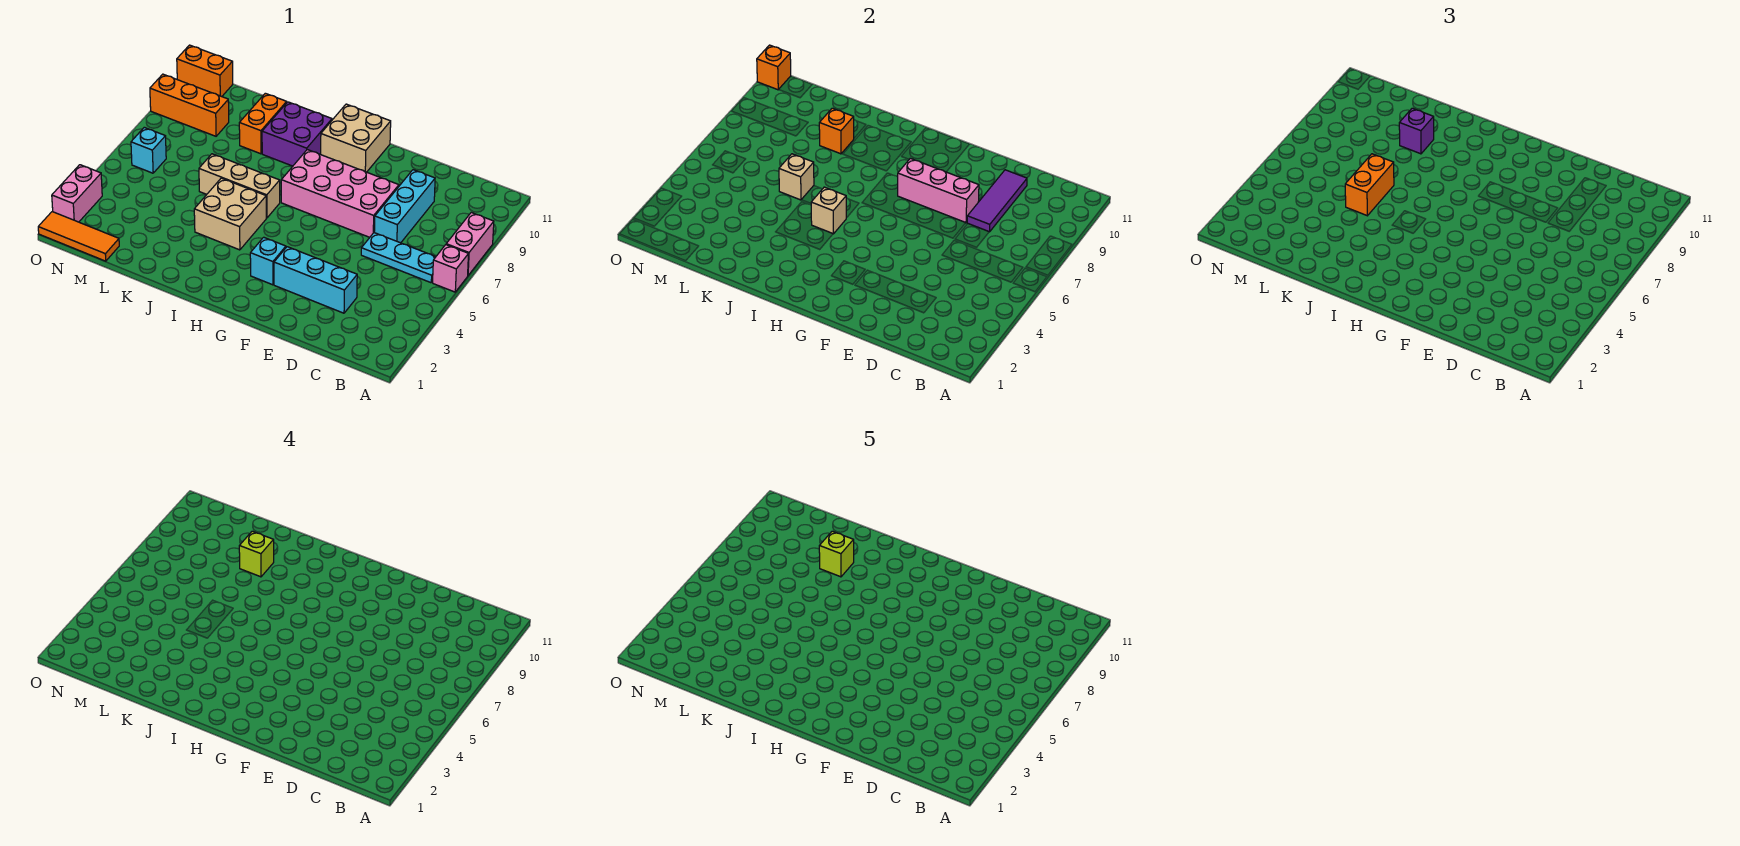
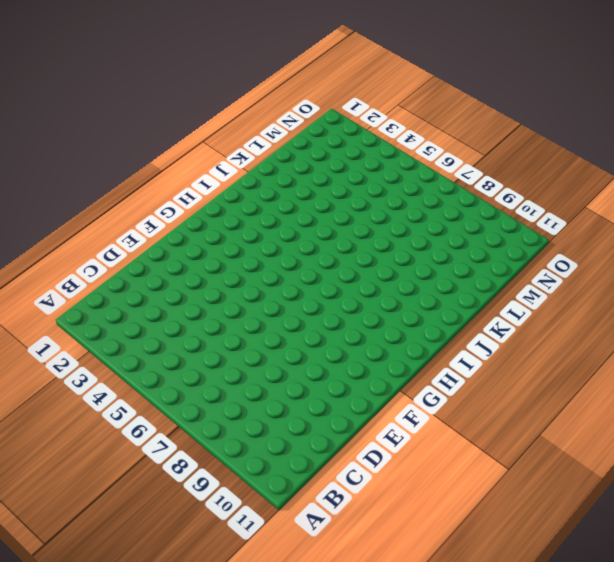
none -> pink 1x1 brick [433,245,469,292]
none -> pink 1x2 brick [446,213,494,275]
none -> cyan 1x3 plate [361,233,435,283]

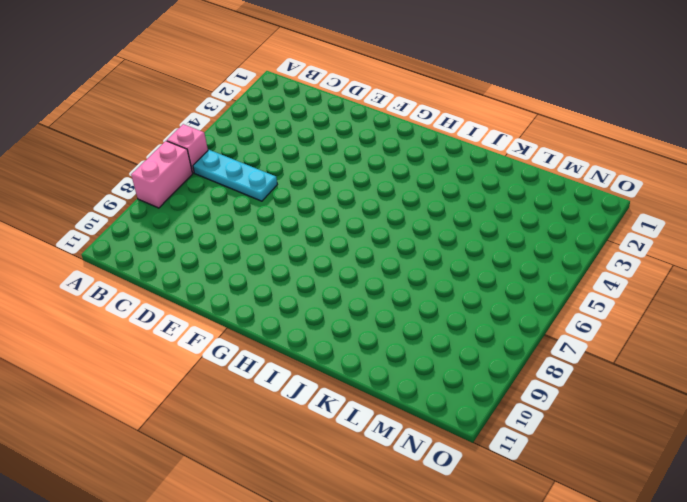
none -> cyan 1x3 brick [274,247,357,313]
none -> cyan 1x3 brick [374,170,435,243]
none -> pink 2x4 brick [281,150,399,237]

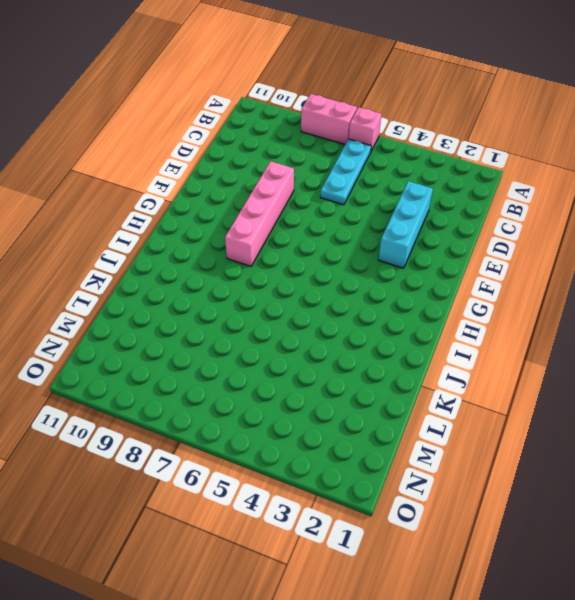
pink 1x4 brick [225,161,294,266] -> pink 2x4 brick [281,150,399,237]
none -> cyan 1x3 brick [374,170,435,243]
none -> cyan 1x1 brick [250,237,286,285]
none -> tan 2x2 brick [321,104,391,172]

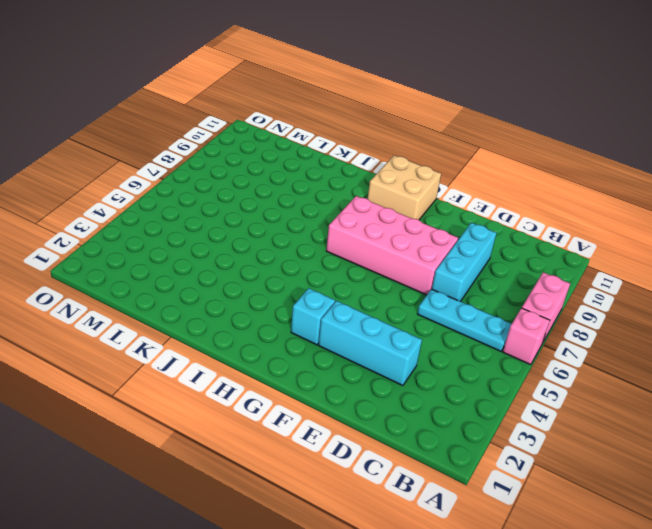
none -> tan 2x2 brick [194,178,266,250]
none -> tan 1x3 brick [199,154,280,218]
none -> purple 2x2 brick [262,102,332,166]

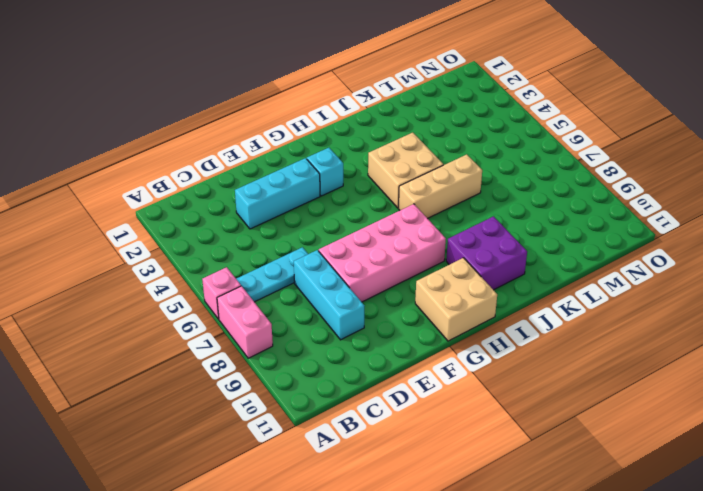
none -> orange 1x2 brick [239,93,287,154]
none -> orange 1x3 tile [38,212,119,261]
none -> orange 1x3 brick [150,74,229,136]

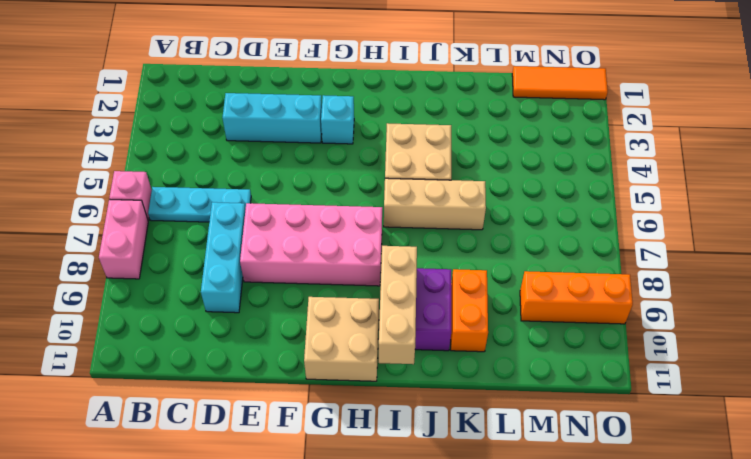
tan 1x3 brick [379,246,417,364] -> none
none -> cyan 1x1 brick [131,127,166,173]
none -> orange 1x2 brick [177,45,233,97]
none -> pink 1x2 brick [52,165,102,222]

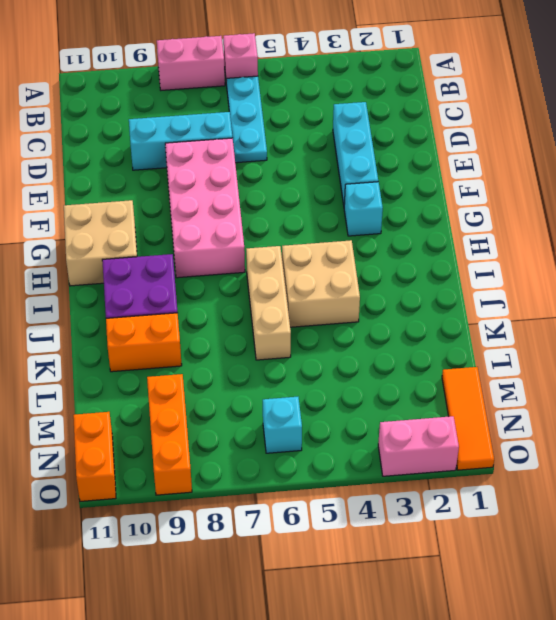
none -> purple 1x3 tile [967,170,1027,232]
none -> pink 1x3 brick [898,158,979,223]
none -> tan 1x1 brick [811,187,846,234]

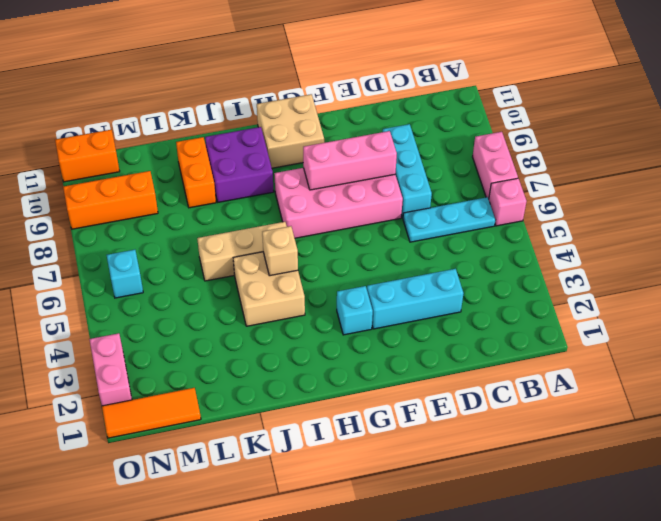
none -> purple 1x3 tile [967,170,1027,232]
none -> tan 1x1 brick [779,154,814,200]
none -> orange 1x1 brick [819,108,854,154]

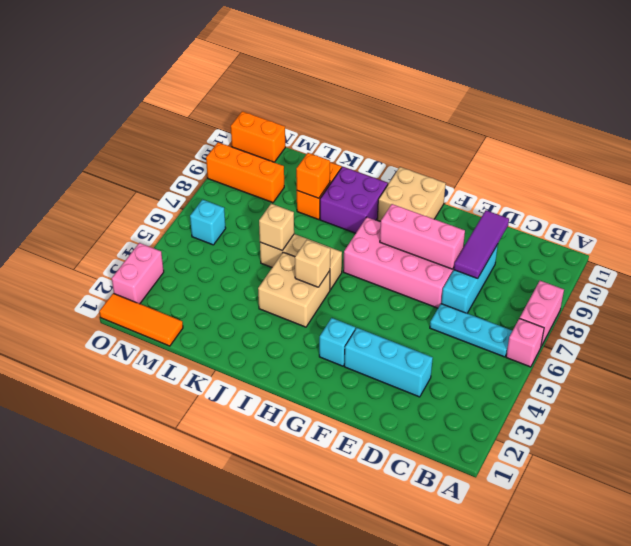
none -> orange 1x1 brick [757,45,791,90]
none -> orange 1x2 brick [1345,154,1394,216]
none -> purple 1x1 brick [1399,108,1434,154]

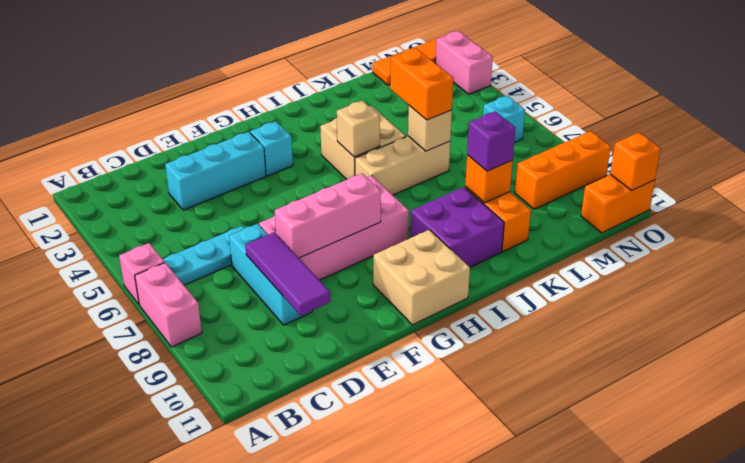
none -> lime 1x1 brick [239,531,274,577]
none -> lime 1x1 brick [819,531,854,577]

